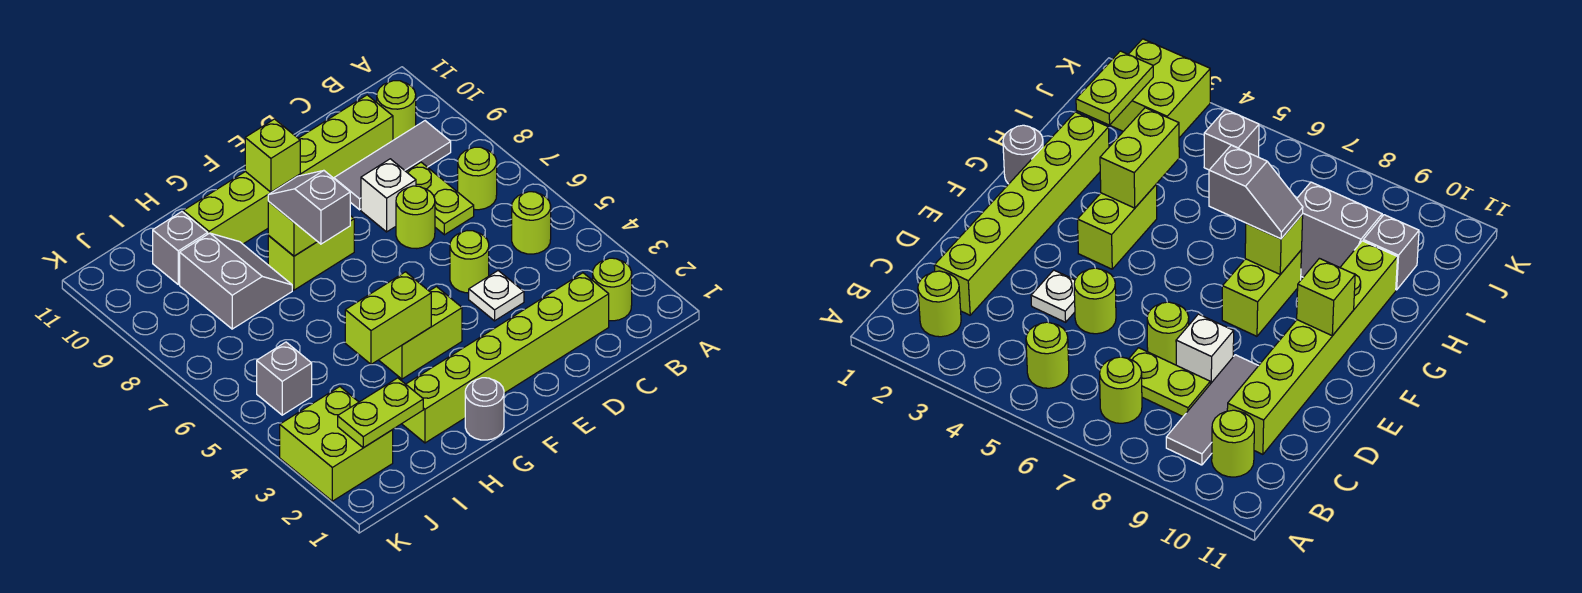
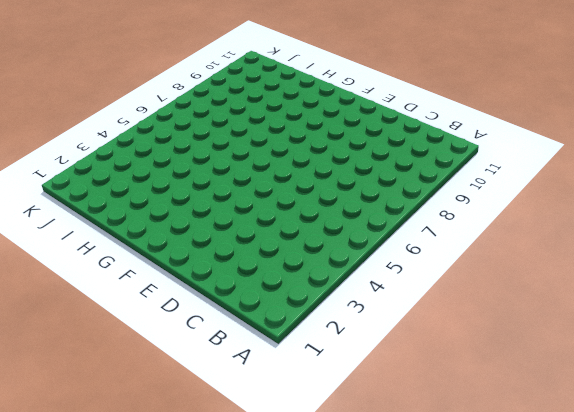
none -> lime 1x1 round brick [593,258,632,321]
none -> lime 1x1 round brick [512,192,551,254]
none -> lime 1x1 round brick [458,147,497,210]

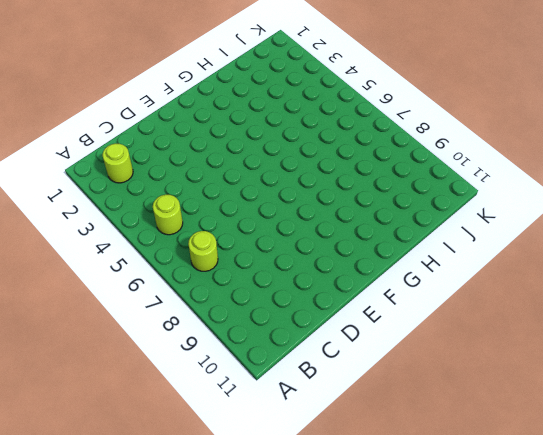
none -> grey 1x3 tile [334,121,451,210]
none -> lime 1x1 round brick [377,81,416,140]
none -> lime 1x6 brick [402,273,609,443]

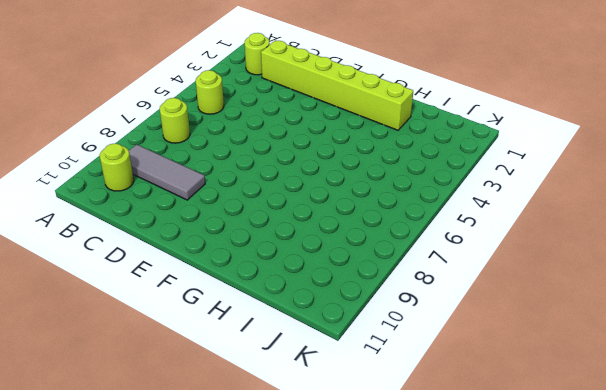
none -> lime 1x2 plate [406,162,474,235]
none -> lime 1x6 brick [183,95,393,244]
none -> white 1x1 plate [469,271,524,321]

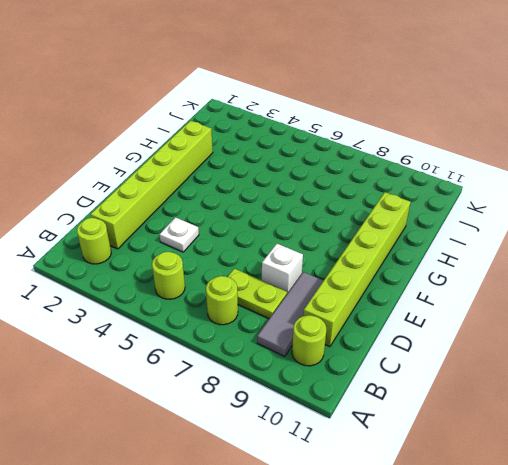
none -> lime 1x1 round brick [450,231,489,293]
none -> lime 1x1 round brick [396,186,435,249]
none -> lime 1x2 brick [379,287,462,379]

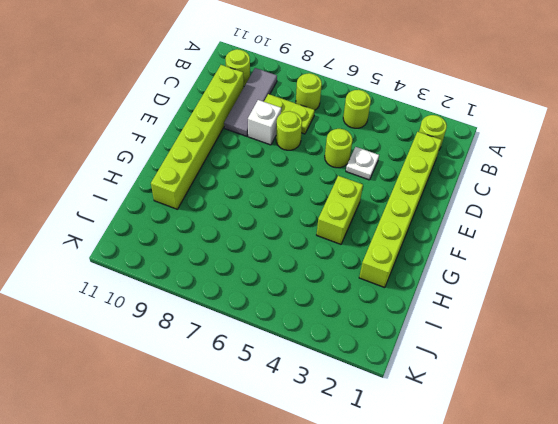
none -> lime 1x2 brick [268,216,354,290]
none -> grey 1x1 round brick [465,378,504,440]
none -> grey 2x2 slope [180,233,292,329]

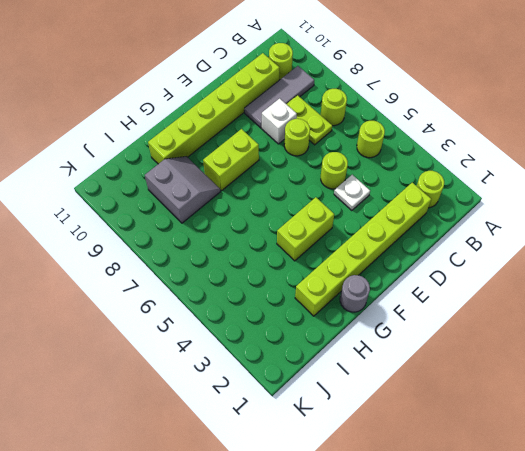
none -> grey 1x1 brick [153,212,208,284]
none -> lime 2x2 brick [280,387,393,501]
none -> grey 1x1 brick [257,342,312,415]

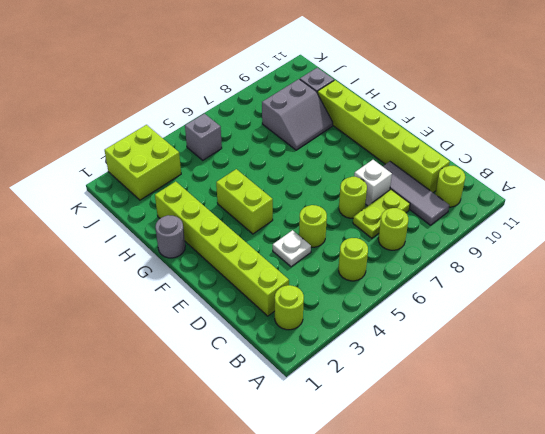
none -> lime 1x2 brick [268,216,354,290]
none -> lime 1x1 brick [245,119,300,192]
none -> lime 1x2 brick [345,272,431,364]

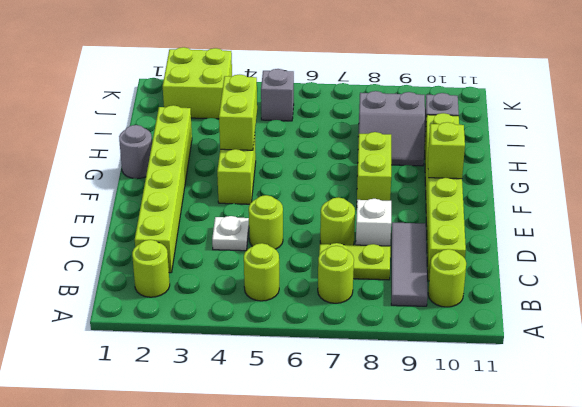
none -> lime 1x1 brick [268,201,317,256]
none -> lime 1x2 plate [338,378,423,448]
none -> grey 1x2 slope [268,171,350,244]

